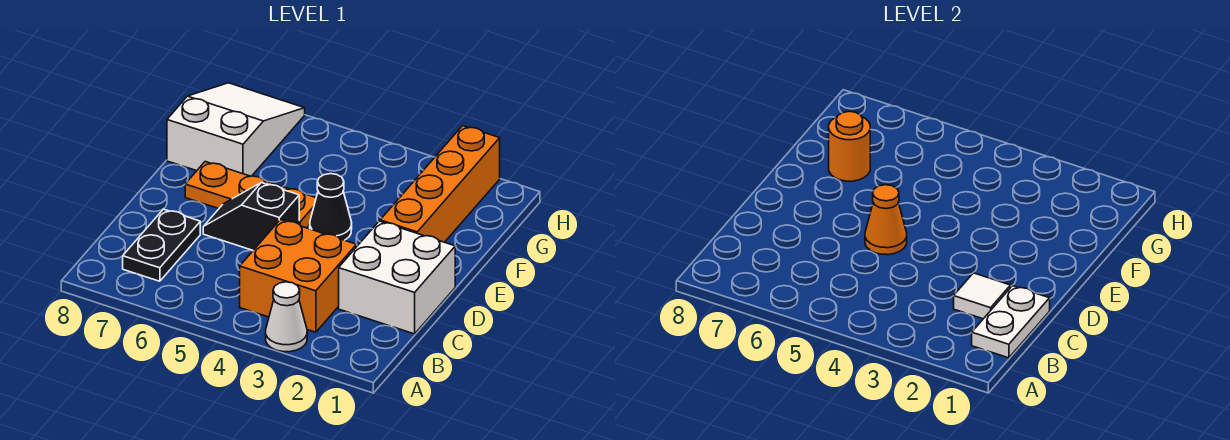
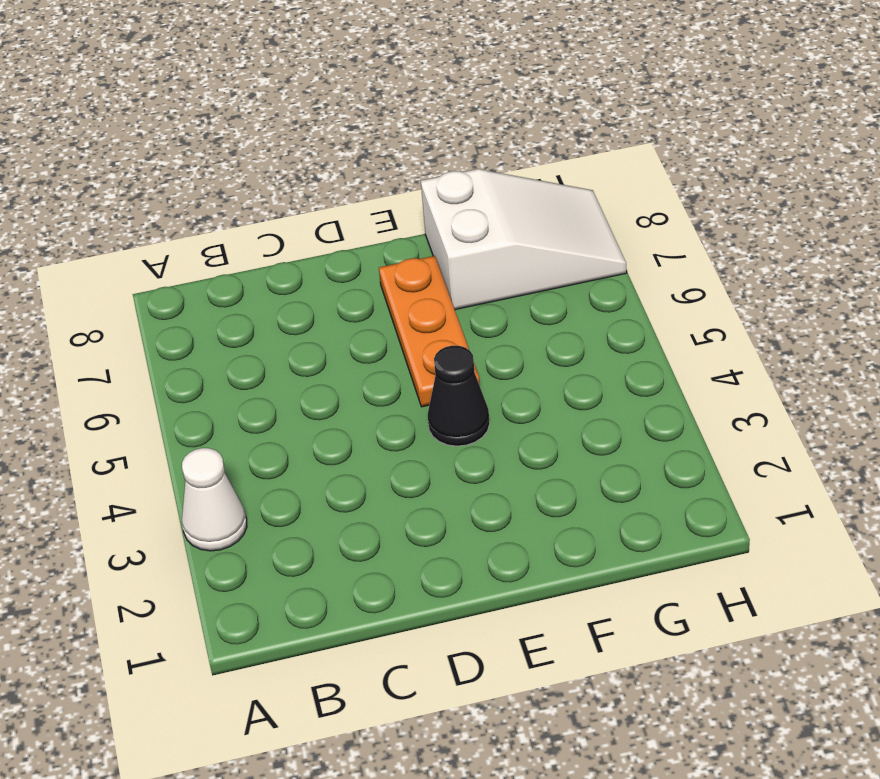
none -> orange 2x2 brick [240,220,357,332]
none -> black 1x2 plate [123,209,200,281]
none -> white 2x2 brick [339,221,455,334]

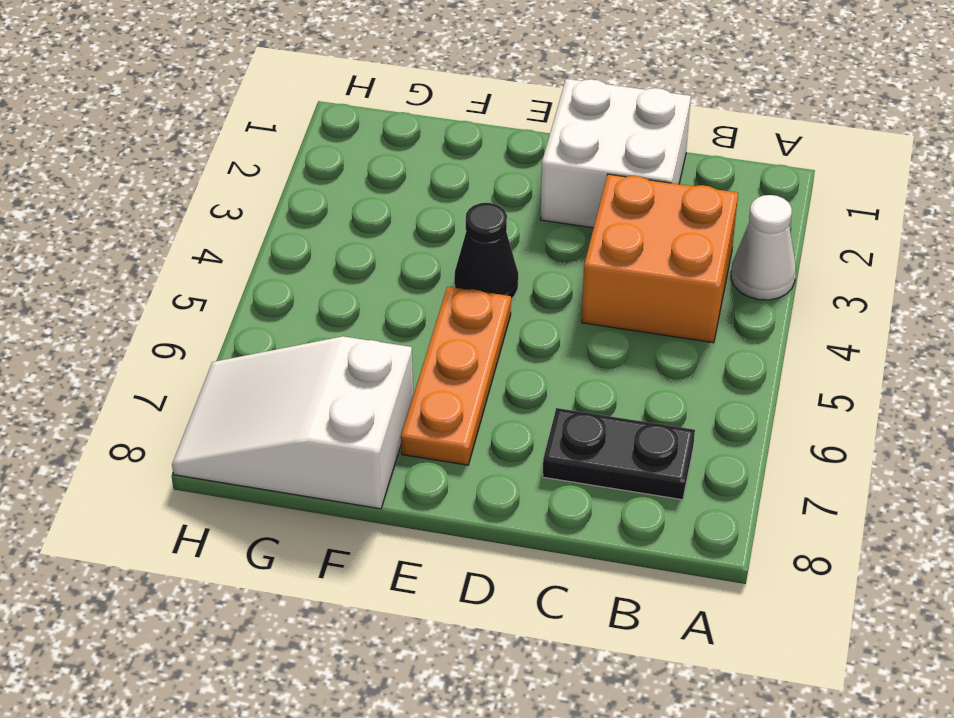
none -> black 1x2 slope [203,183,299,250]
none -> orange 1x4 brick [380,126,500,242]
none -> white 1x2 plate [972,286,1050,358]

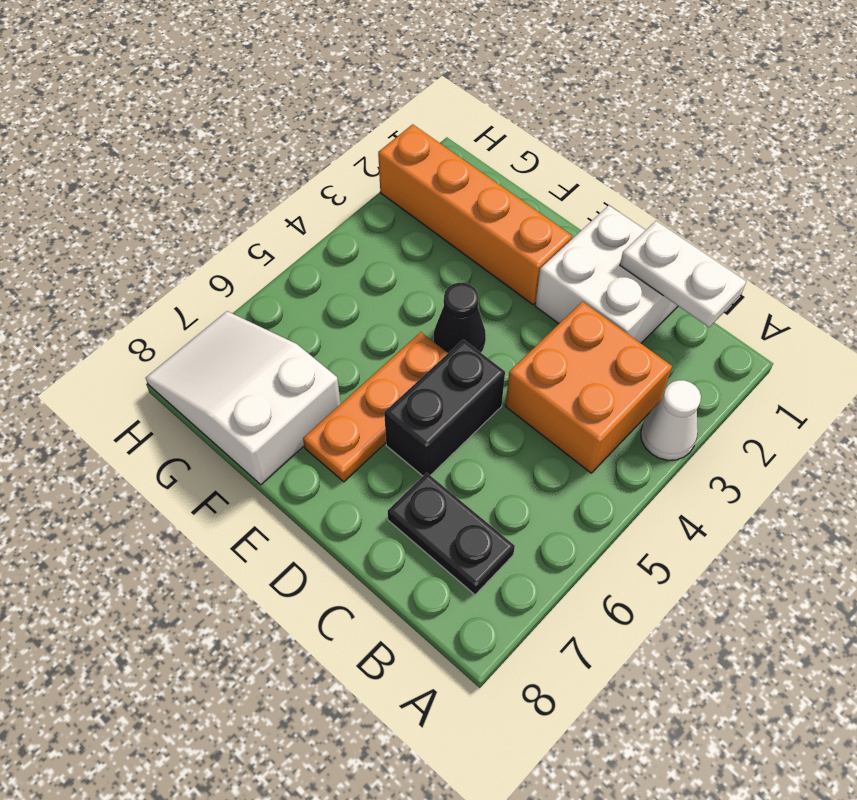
black 1x2 brick [384,340,505,476] -> black 1x2 slope [203,183,299,250]
none -> white 1x1 tile [954,273,1011,319]
none -> orange 1x1 cone [865,185,907,255]
none -> orange 1x1 round brick [829,111,870,181]

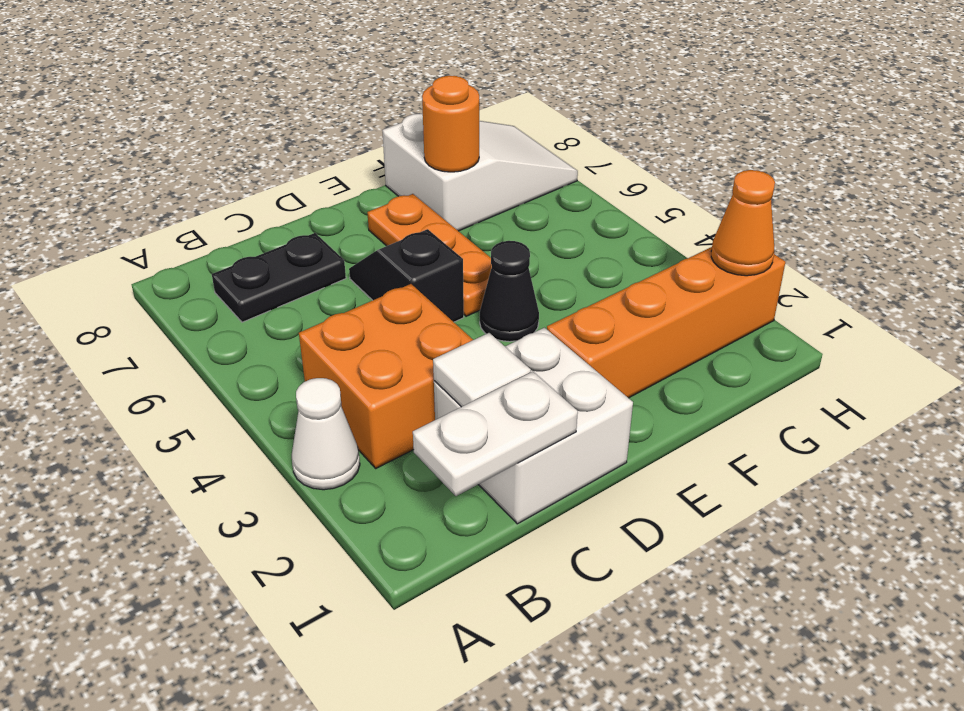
orange 1x1 cone [711,170,775,276] -> orange 1x1 cone moved to [865,185,907,255]

